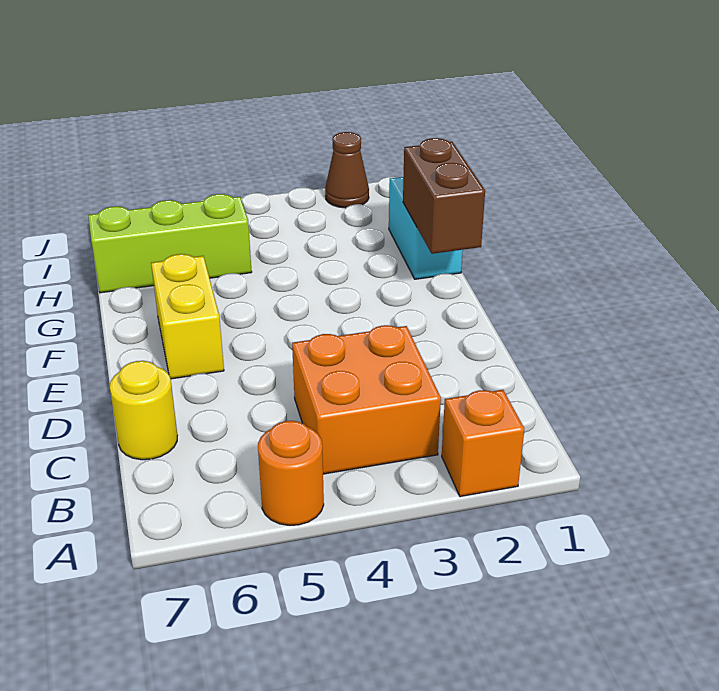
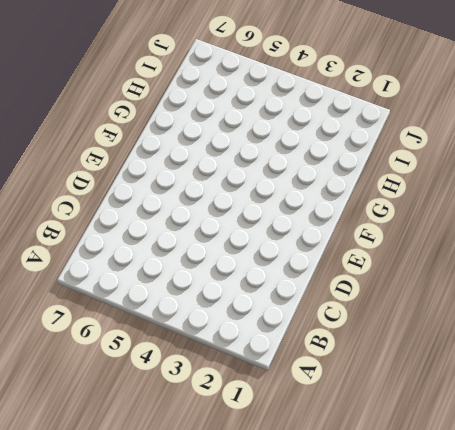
none -> orange 1x1 brick [442,390,524,497]
none -> orange 1x1 round brick [258,421,324,526]

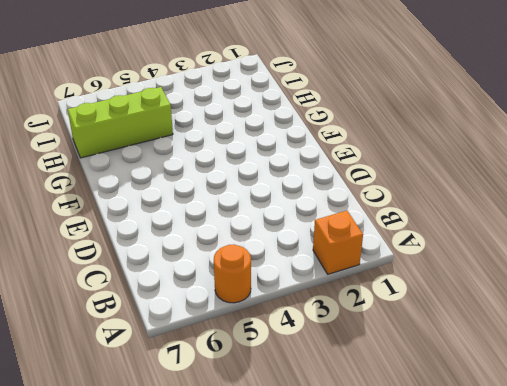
none -> orange 2x2 brick [292,325,441,474]
none -> yellow 1x1 round brick [110,361,177,460]

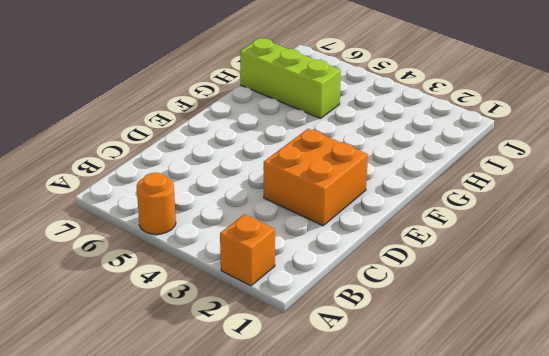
orange 2x2 brick [264,129,368,226] -> orange 2x2 brick moved to [292,325,441,474]
none -> yellow 1x1 round brick [110,361,177,460]
none -> yellow 1x2 brick [151,254,224,379]

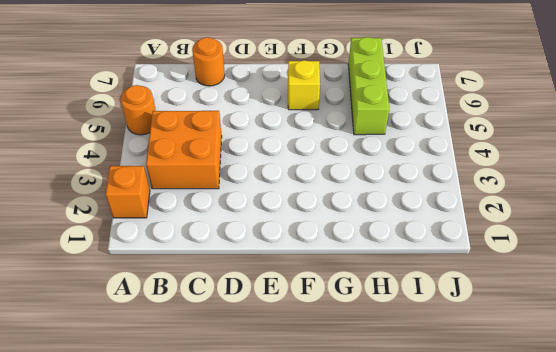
orange 1x1 round brick [192,37,225,86] -> yellow 1x1 round brick [110,361,177,460]
yellow 1x1 brick [288,60,320,110] -> yellow 1x2 brick [151,254,224,379]
none -> cyan 1x2 brick [389,177,463,279]
none -> brown 1x1 cone [325,132,369,208]

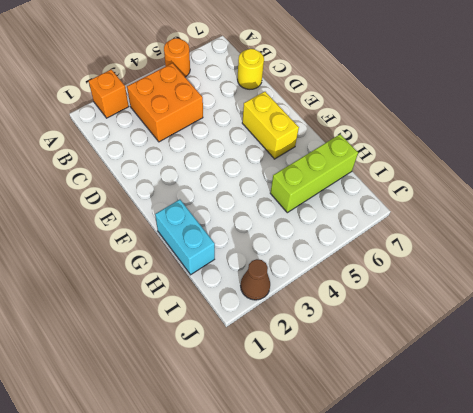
none -> brown 1x2 brick [403,138,485,254]

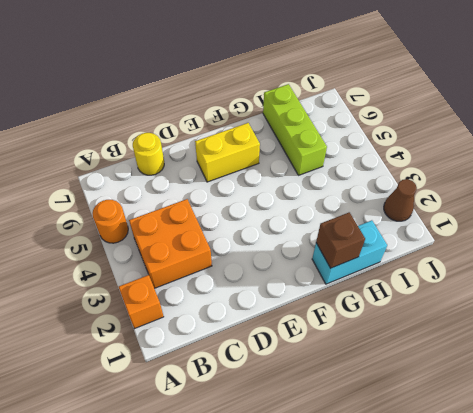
brown 1x1 brick [316,212,365,268] -> brown 1x2 brick [403,138,485,254]

